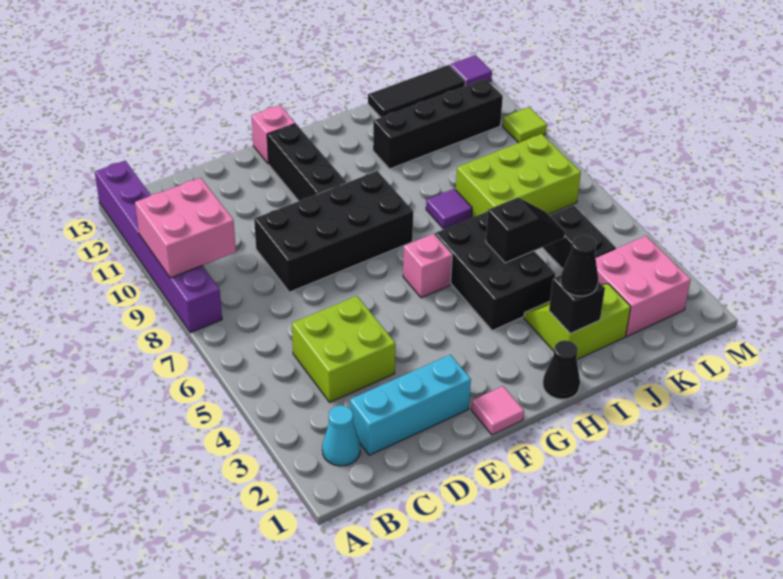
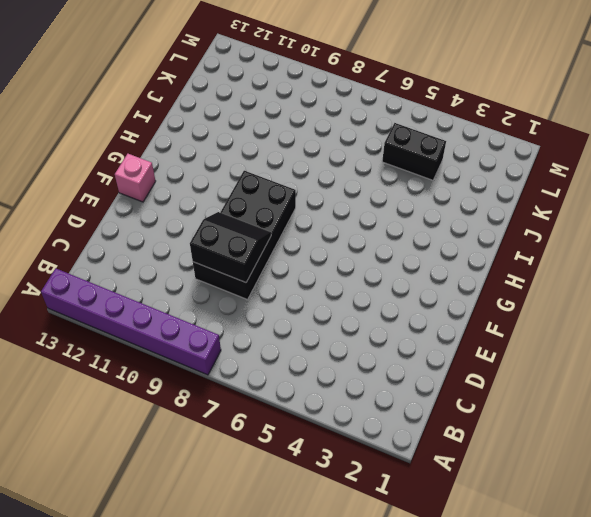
black 2x2 slope [190,212,271,283] -> none
none -> cyan 1x1 cone [322,405,360,466]
none -> cyan 1x3 brick [350,355,471,455]
none -> lime 2x2 brick [292,296,395,402]

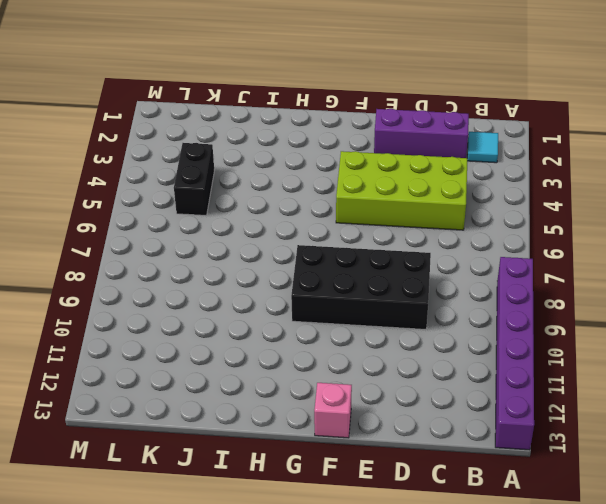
cyan 1x1 tile [467,132,498,163] -> cyan 1x1 cone [322,405,360,466]
purple 1x3 brick [374,109,469,158] -> cyan 1x3 brick [350,355,471,455]
lime 2x4 brick [336,151,468,230] -> lime 2x2 brick [292,296,395,402]
none -> pink 1x1 tile [471,386,524,435]
none -> black 1x3 brick [267,124,346,201]
none -> pink 1x1 brick [403,234,452,298]

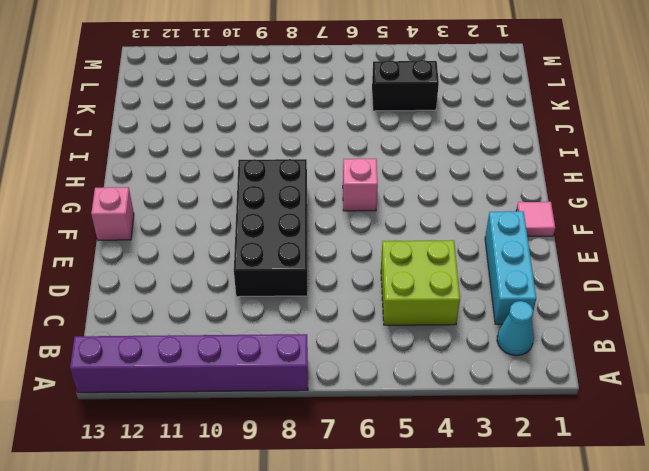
none -> black 1x3 brick [267,124,346,201]
none -> black 1x1 cone [543,340,580,399]
none -> black 2x3 brick [435,212,555,331]

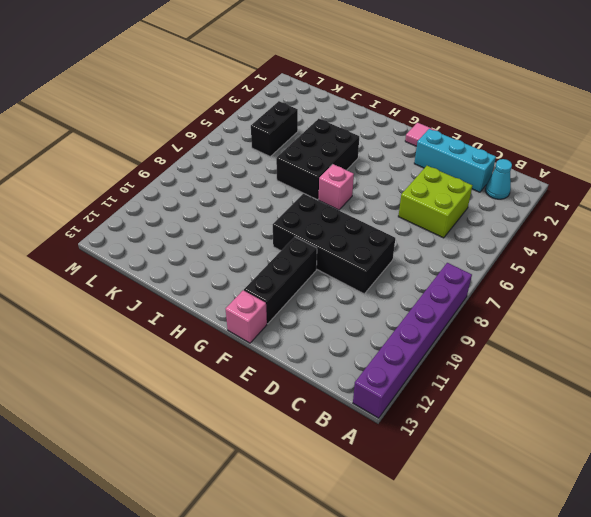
none -> black 1x1 cone [543,340,580,399]
none -> lime 2x2 slope [524,284,631,359]
none -> purple 1x1 tile [426,189,472,229]

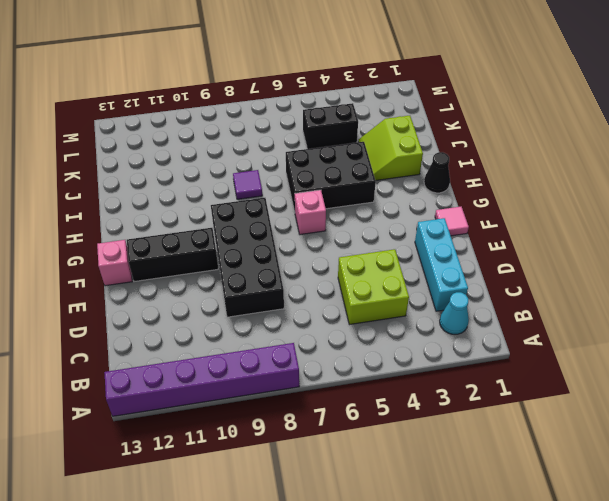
none -> black 1x4 brick [373,79,503,169]
none -> lime 2x3 brick [456,134,581,217]
none -> black 1x3 tile [368,65,465,117]

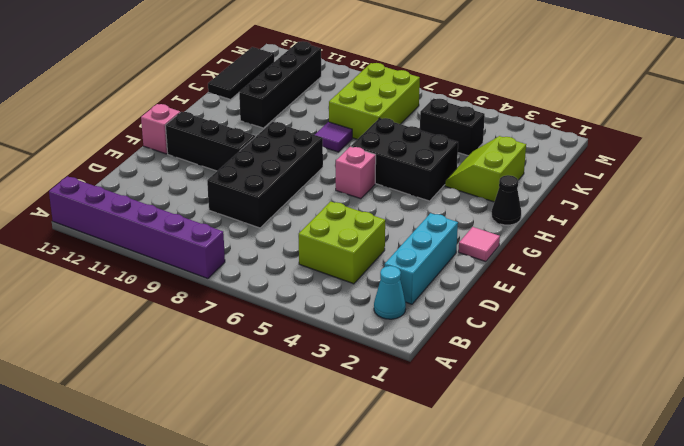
none -> pink 2x2 brick [596,236,691,336]
none -> lime 1x1 tile [503,107,547,143]
none -> purple 1x1 tile [450,55,492,86]

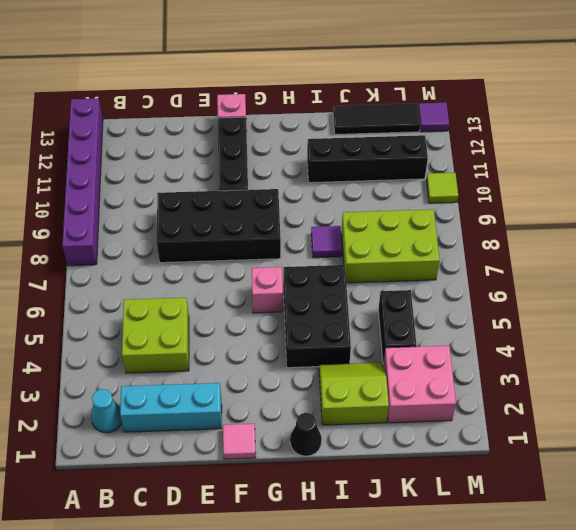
none -> pink 2x2 brick [135,178,236,278]
none -> black 1x1 brick [549,275,605,334]
none -> black 1x2 slope [486,197,565,263]

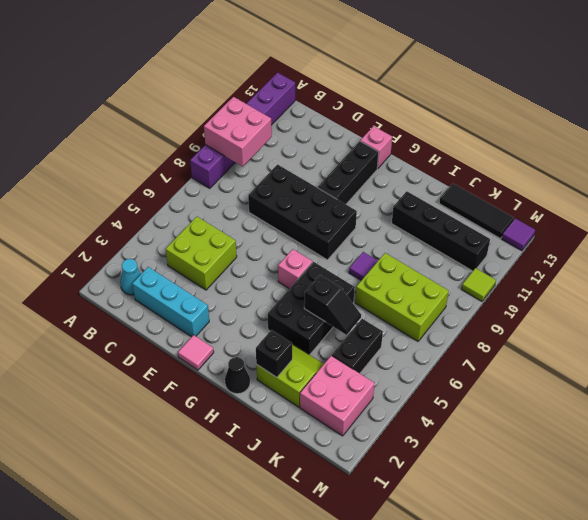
none -> black 1x1 cone [560,235,598,296]

